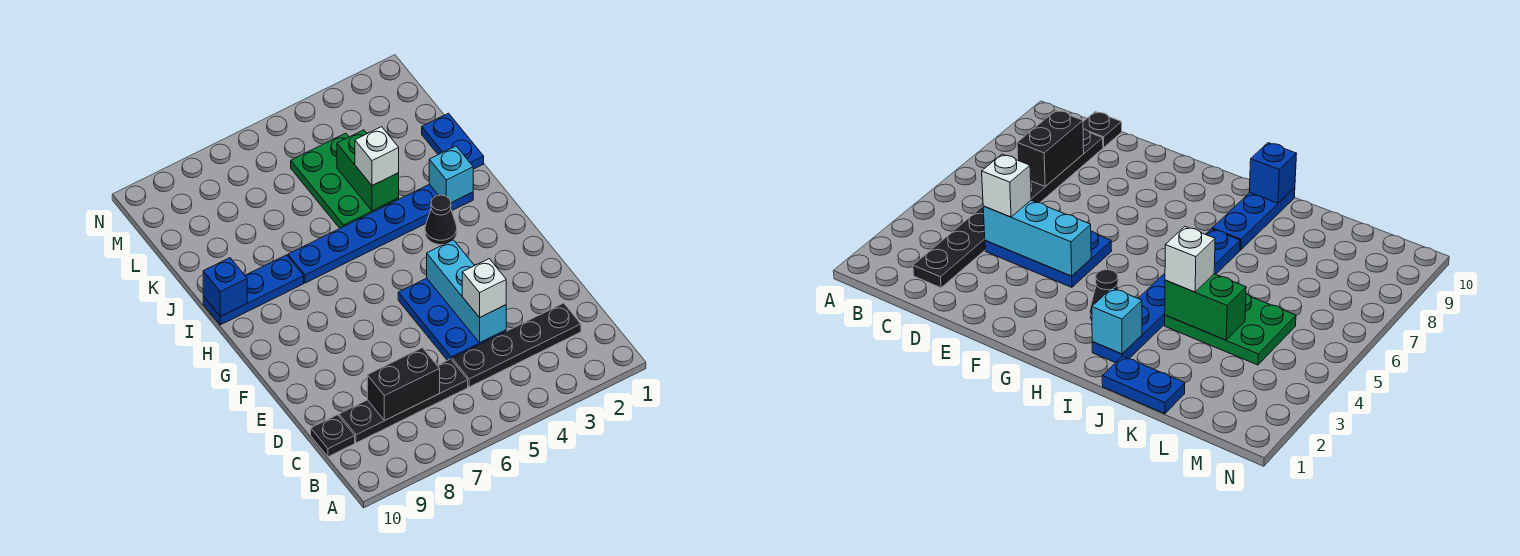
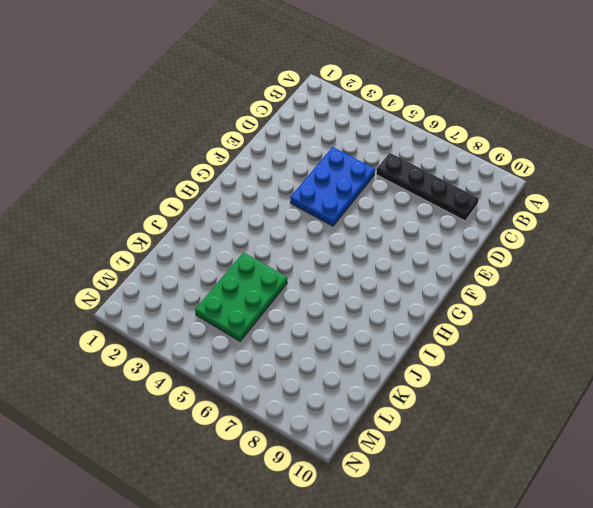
none -> black 1x4 plate [452,303,581,387]
none -> black 1x1 plate [311,415,355,457]
none -> black 1x1 cone [425,195,457,245]

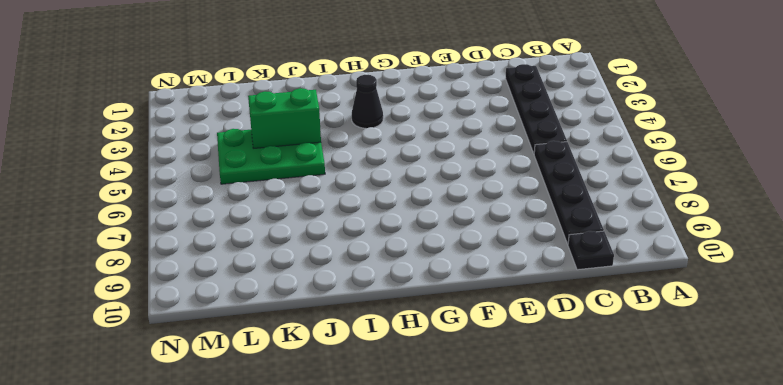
none -> blue 2x3 plate [398,278,506,360]
none -> blue 1x6 plate [288,184,473,283]
none -> blue 1x3 plate [203,255,304,325]

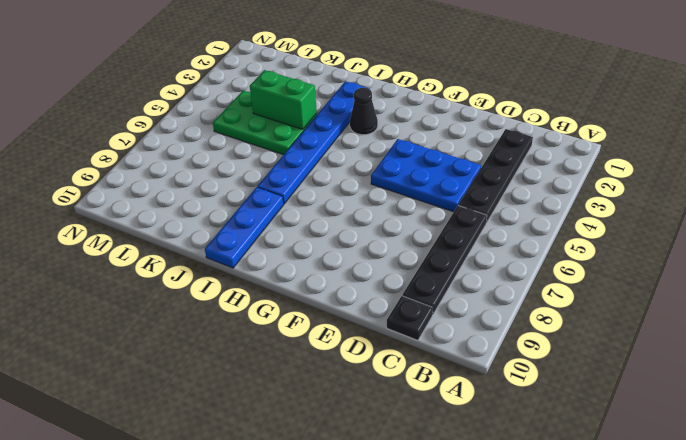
none -> blue 1x2 plate [422,113,484,169]
none -> black 1x2 brick [367,348,440,420]
none -> cyan 1x3 brick [427,240,506,343]

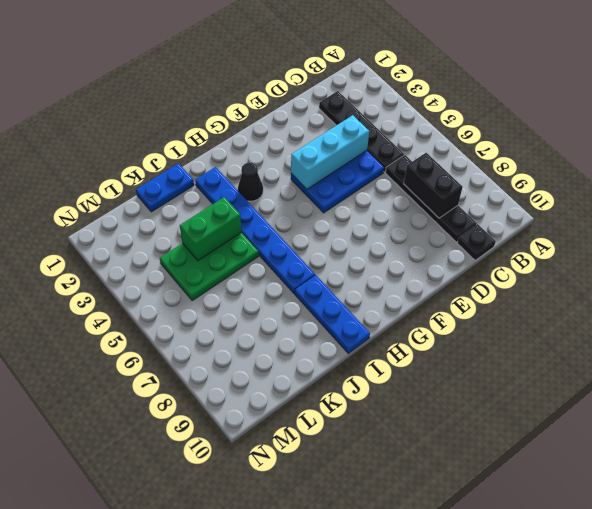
none -> cyan 1x1 brick [429,146,473,203]
none -> blue 1x1 brick [203,258,247,317]
none -> white 1x1 brick [462,259,506,318]

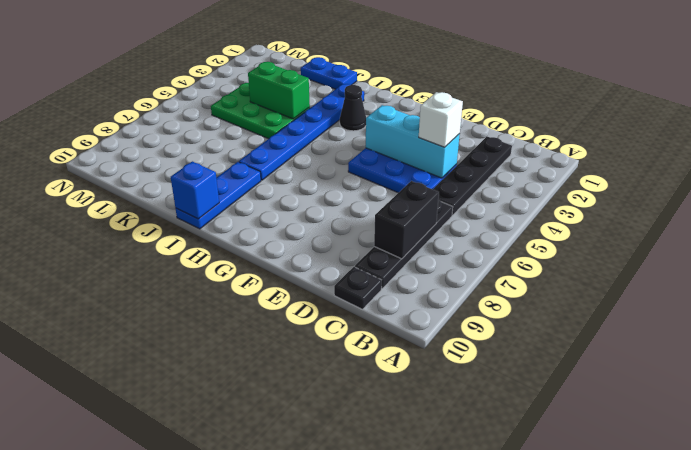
none -> cyan 1x1 brick [429,146,473,203]
none -> white 1x1 brick [355,127,399,186]

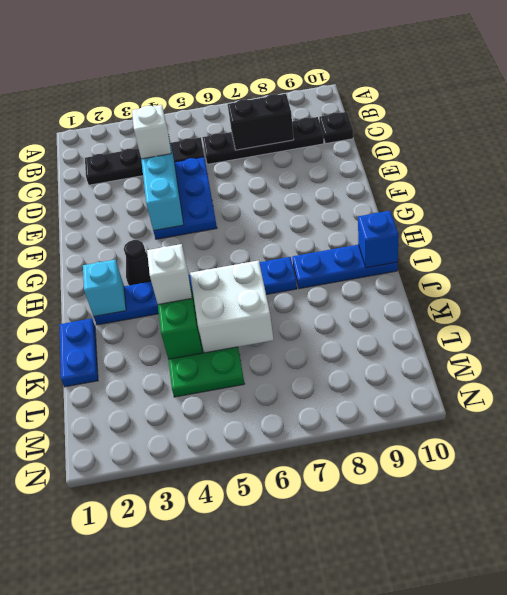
white 2x2 brick [190,260,274,353] -> none

